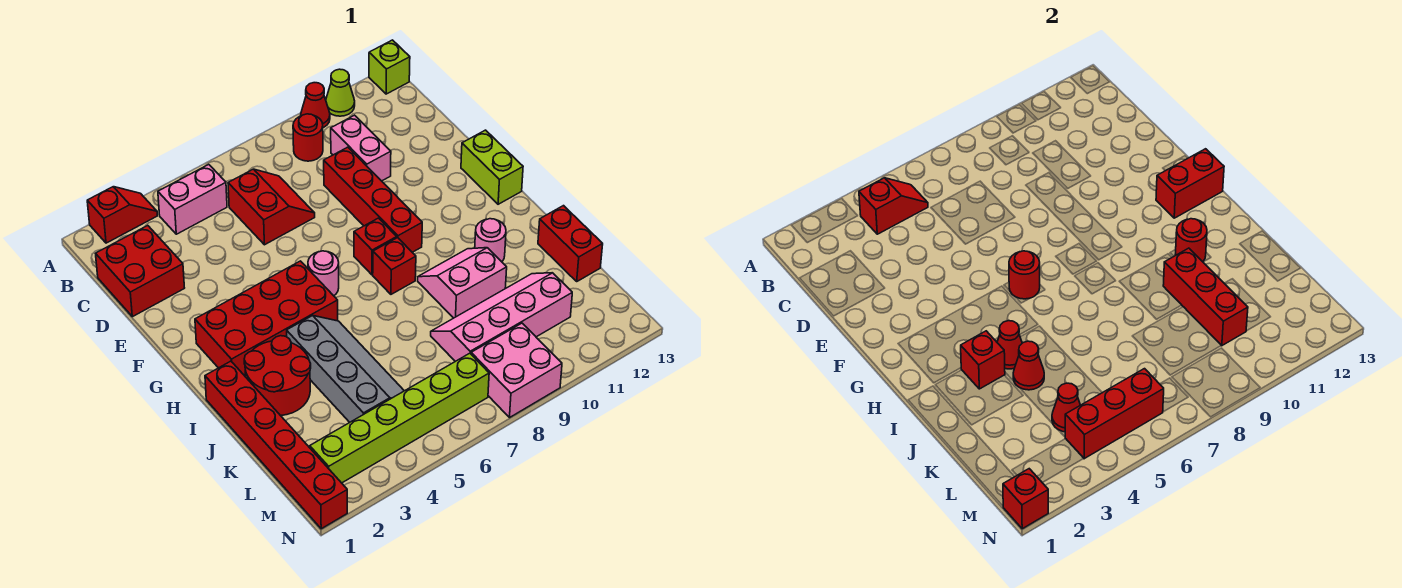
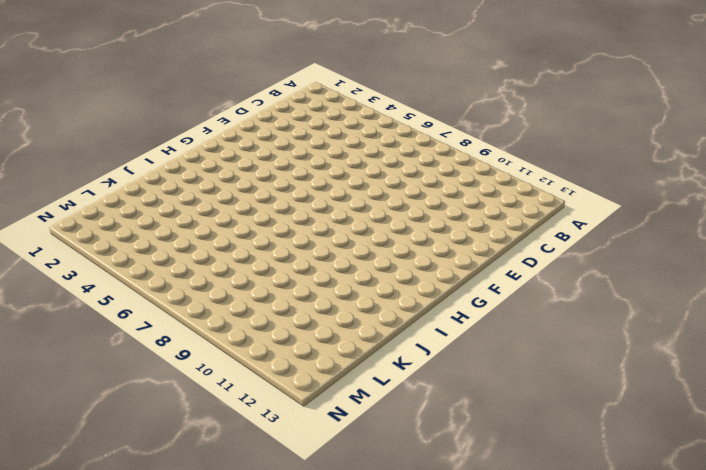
none -> red 1x2 slope [87,187,157,243]
none -> red 1x1 cone [301,83,330,128]
none -> lime 1x1 cone [326,69,355,116]
none -> lime 1x1 brick [369,40,410,94]

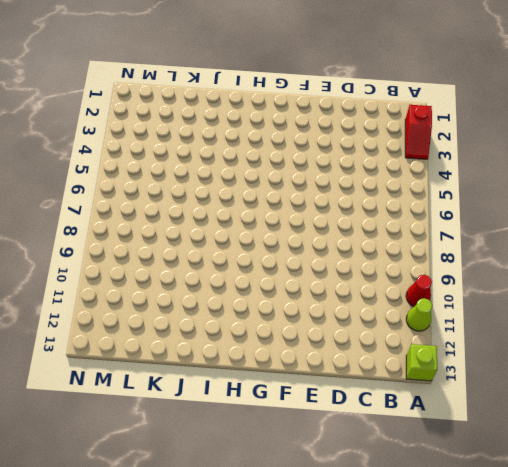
none -> pink 1x2 brick [158,165,227,234]
none -> red 1x1 round brick [293,114,323,161]
none -> red 2x2 brick [96,226,184,317]
none -> red 2x2 slope [228,169,315,245]

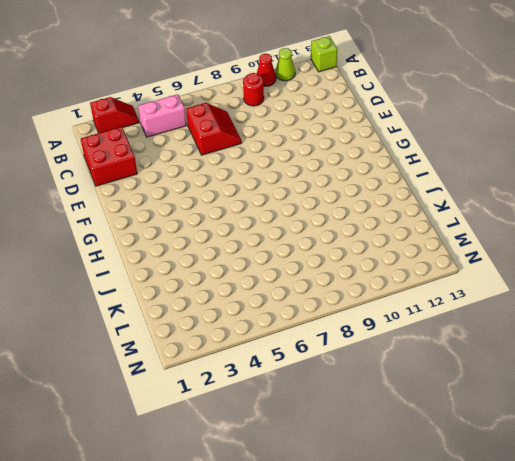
none -> pink 1x2 brick [331,115,391,181]
none -> red 1x4 brick [324,147,422,252]
none -> lime 1x2 brick [461,130,523,204]
none -> red 2x4 brick [195,261,338,377]

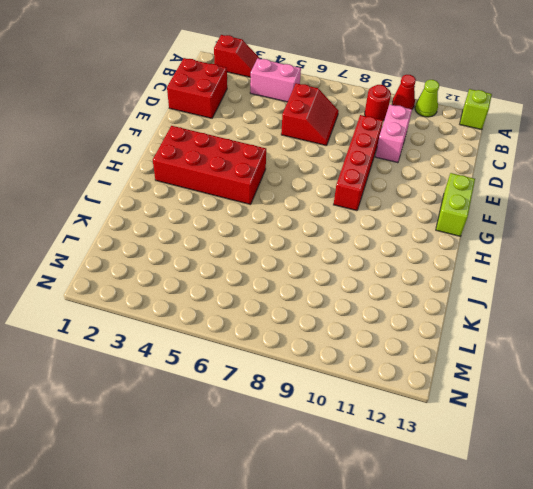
none -> pink 1x1 round brick [308,251,339,296]
none -> red 1x1 brick [354,218,397,275]
none -> red 1x1 brick [373,238,416,294]
none -> red 1x6 brick [205,361,347,529]

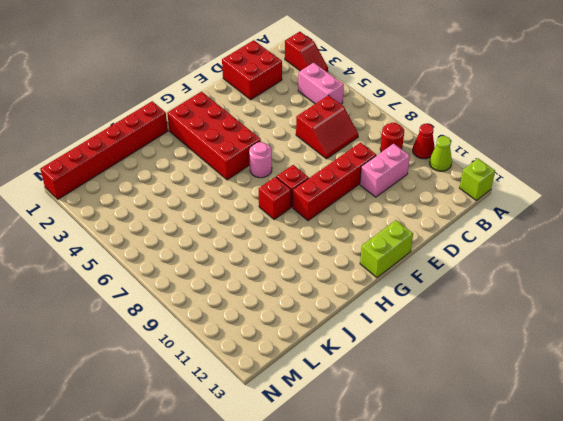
none -> red 2x2 round brick [244,336,311,415]
none -> grey 2x4 slope [287,315,404,422]
none -> pink 2x2 slope [418,248,507,318]
none -> pink 1x1 round brick [475,219,506,262]

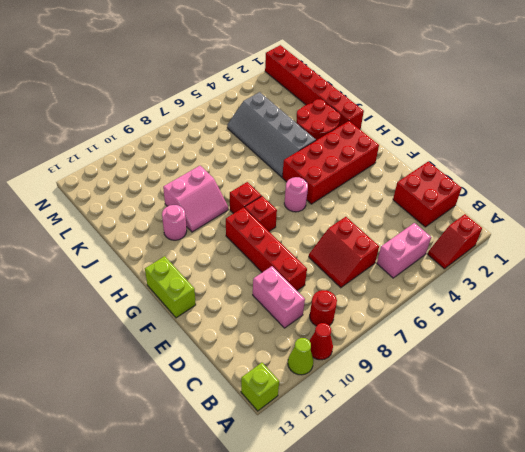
none -> red 1x2 brick [538,206,603,281]
none -> pink 2x4 slope [431,273,572,361]
none -> lime 1x6 brick [310,353,489,483]
none -> pink 2x2 brick [471,323,562,417]

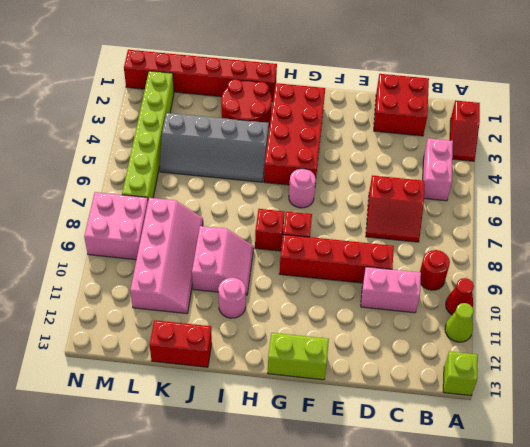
none -> red 1x2 slope [859,178,928,234]
none -> red 1x1 round brick [1009,251,1040,299]
none -> red 1x2 brick [1156,149,1224,218]
none -> red 1x1 brick [961,331,1005,389]

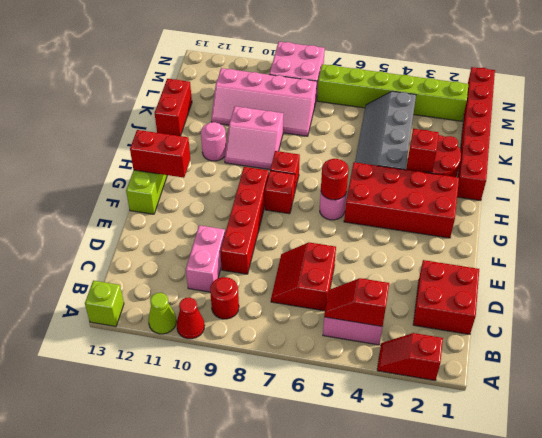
none -> red 1x1 cone [997,321,1022,369]
none -> red 1x1 round brick [1175,219,1207,262]
none -> red 1x1 cone [1013,341,1044,390]
none -> red 1x3 brick [1163,248,1248,346]

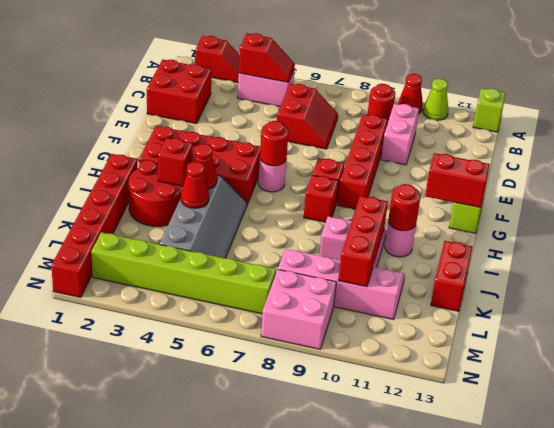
none -> red 1x1 cone [1052,383,1080,432]
none -> red 1x3 brick [1065,369,1164,459]
none -> red 1x1 brick [1003,469,1048,529]

